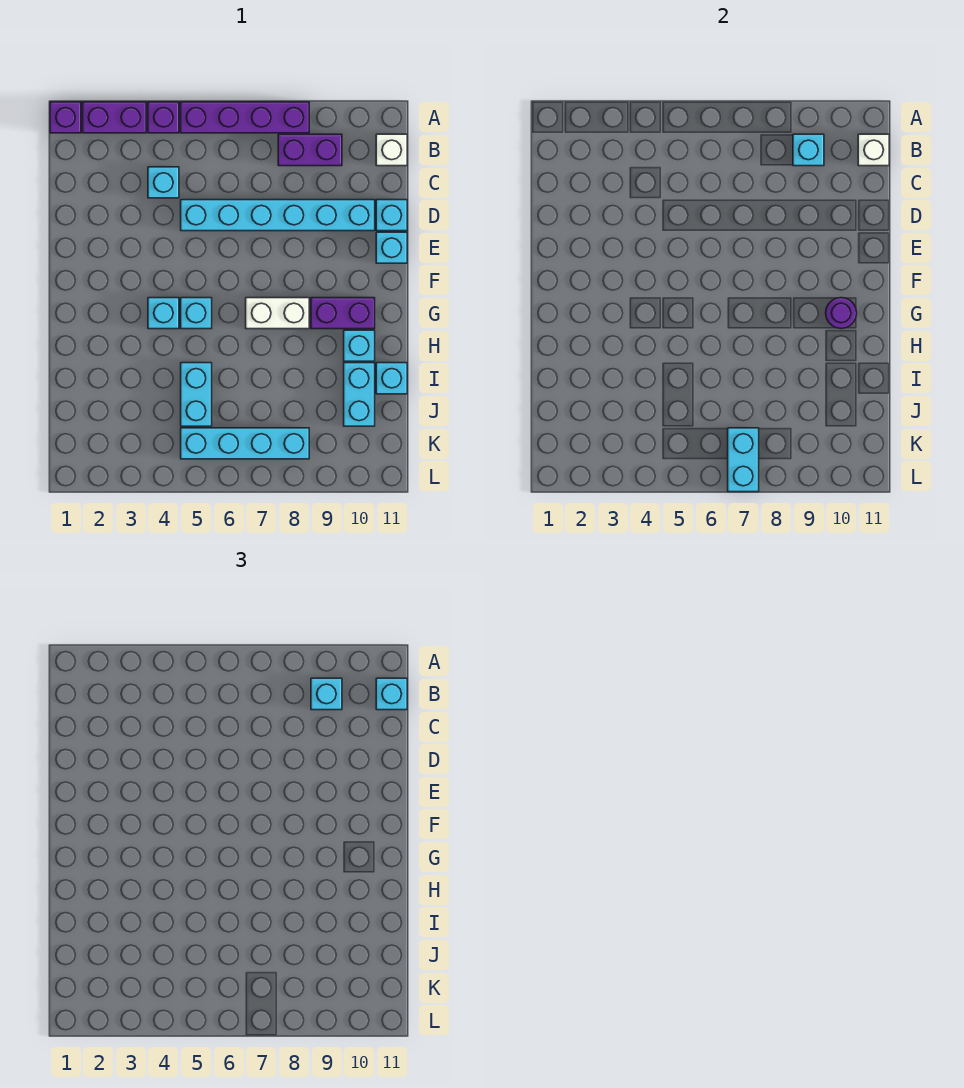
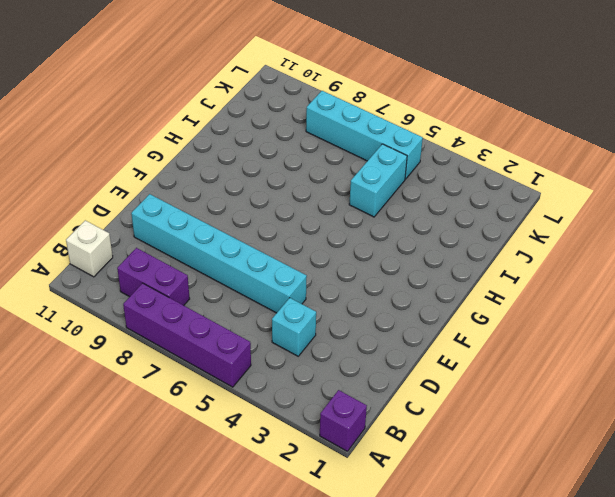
none -> purple 1x2 brick [83,102,146,133]
none -> purple 1x1 brick [148,102,179,133]
none -> cyan 1x1 brick [376,200,407,231]

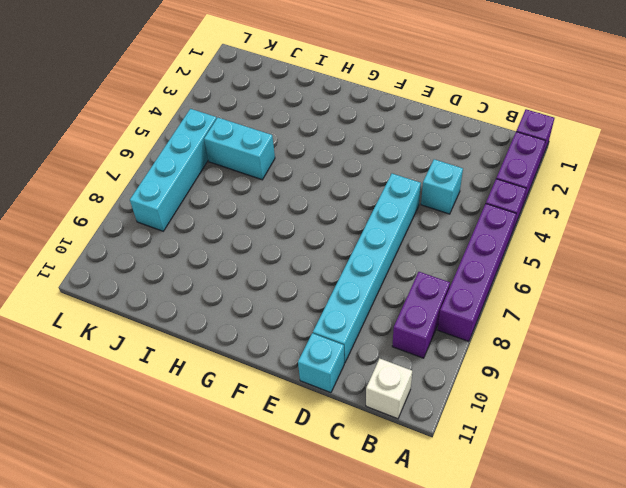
none -> cyan 1x1 brick [376,232,407,263]
none -> cyan 1x1 brick [148,298,179,329]
none -> cyan 1x1 brick [181,298,212,329]

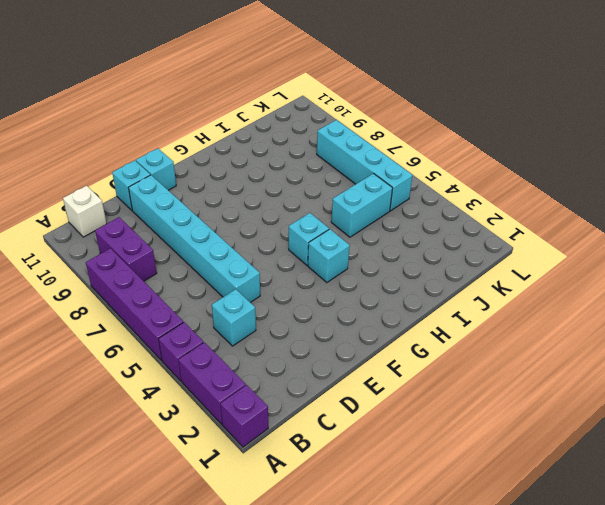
none -> white 1x2 brick [246,298,309,329]
none -> purple 1x2 brick [311,298,375,329]
none -> cyan 1x1 brick [344,330,375,361]

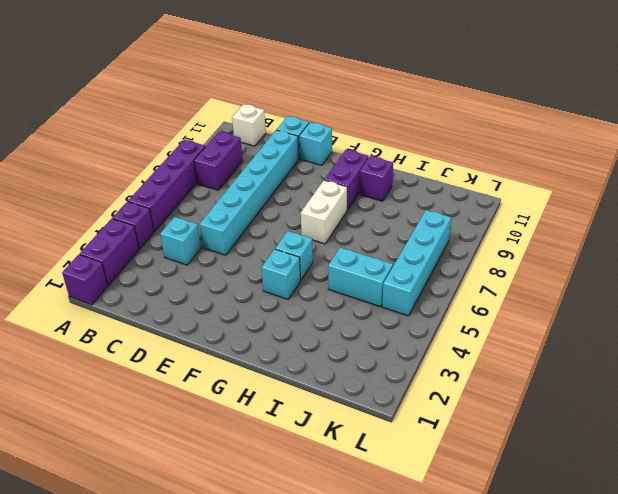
purple 1x1 brick [359,156,393,201] -> cyan 1x1 brick [344,330,375,361]
none -> cyan 1x2 brick [344,363,375,426]
none -> cyan 1x1 brick [376,363,407,394]
none -> cyan 1x1 brick [793,134,824,166]

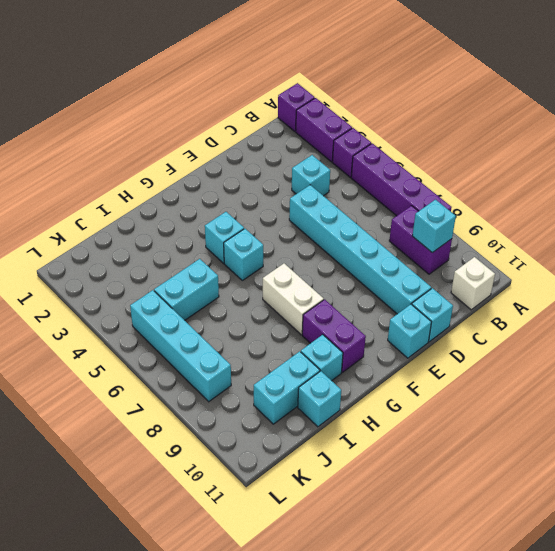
none -> white 1x1 brick [858,134,889,166]
none -> purple 1x1 round brick [826,298,857,329]
none -> cyan 1x2 brick [728,428,759,492]

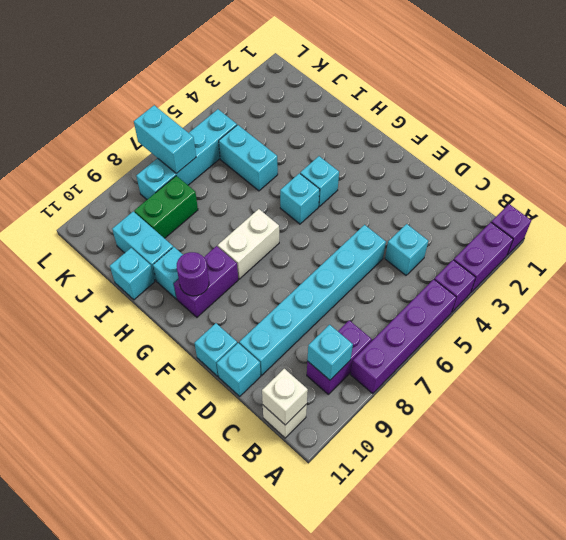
green 1x2 brick [134,176,198,238] -> none
none -> cyan 1x1 brick [311,678,342,710]
none -> cyan 1x1 brick [376,678,407,710]

